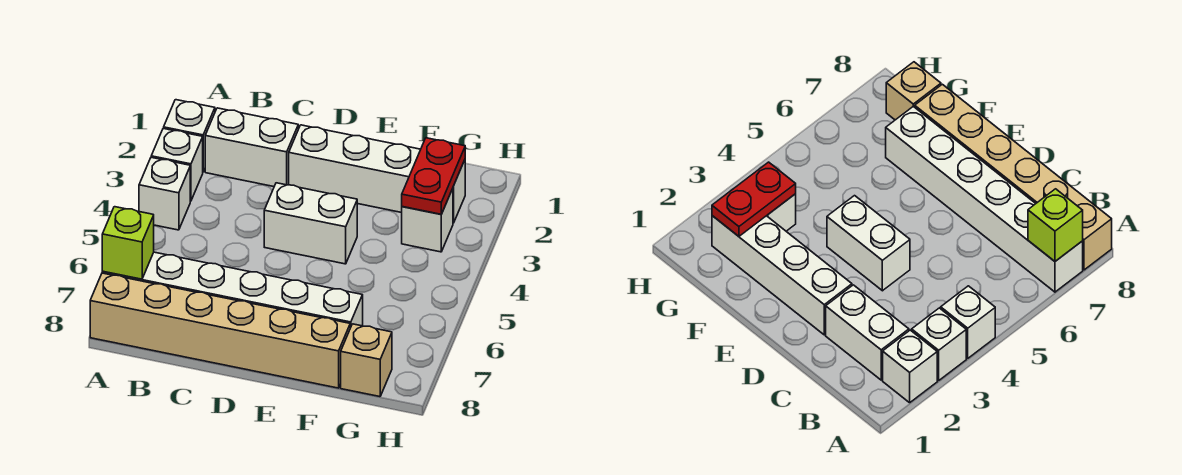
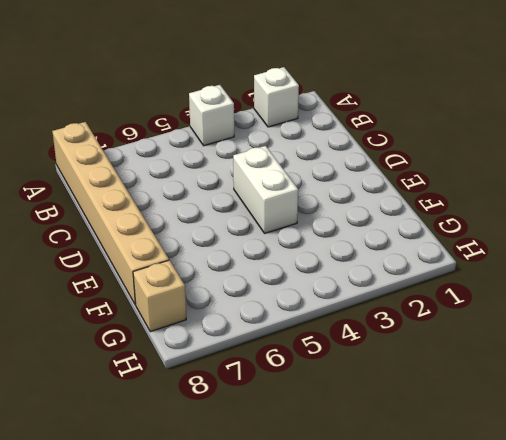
none -> white 1x1 brick [151,128,203,201]
none -> white 1x6 brick [102,252,363,328]
none -> white 1x2 brick [205,108,298,187]

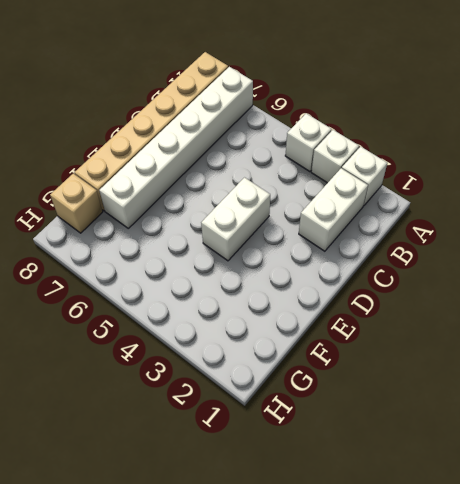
none -> white 1x4 brick [289,125,465,223]
none -> white 1x1 brick [402,188,453,252]
none -> lime 1x1 brick [102,207,154,279]

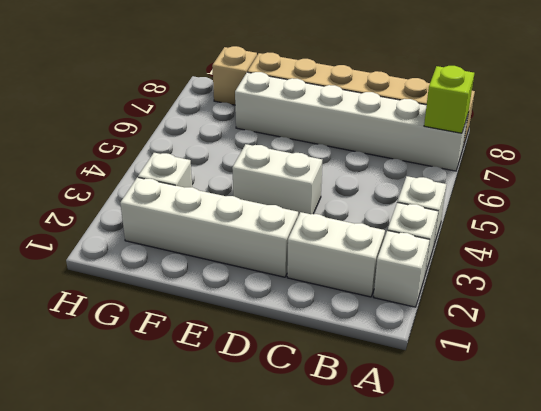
none -> red 1x2 plate [402,138,465,214]

